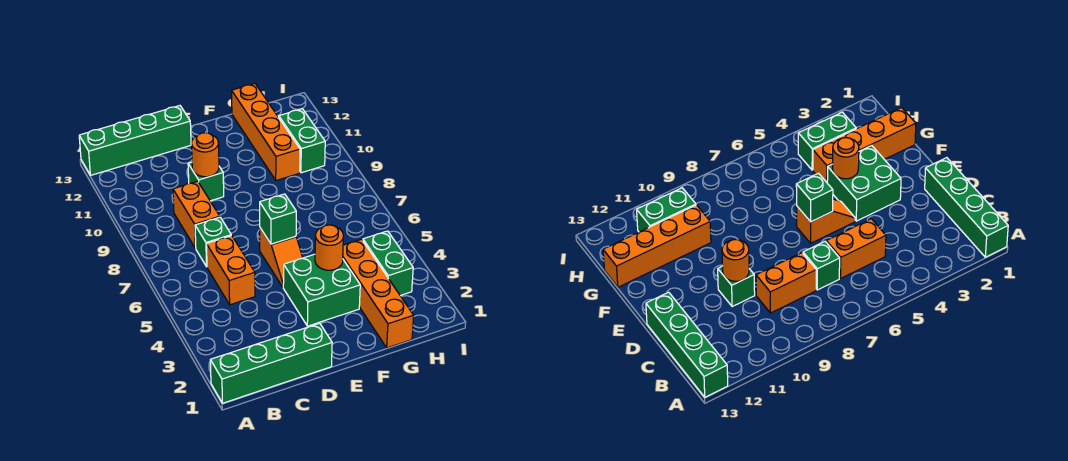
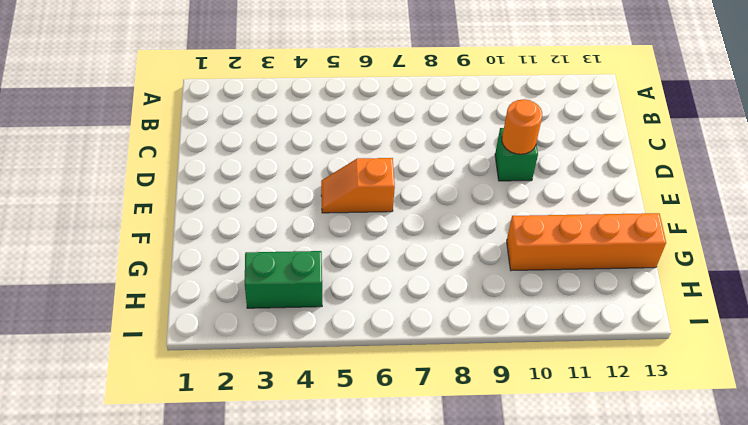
none -> green 1x4 brick [210,323,332,403]
none -> green 1x4 brick [79,106,191,175]
none -> orange 1x2 brick [207,236,255,305]

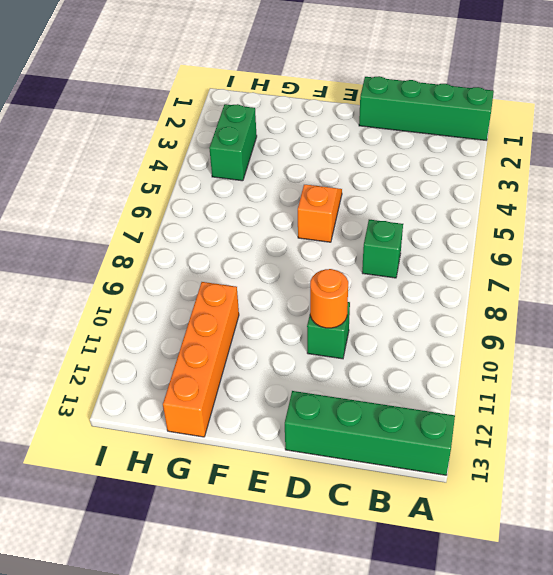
none -> orange 1x2 brick [207,236,255,305]
none -> orange 1x2 brick [173,181,220,248]
none -> green 2x2 brick [283,254,360,326]

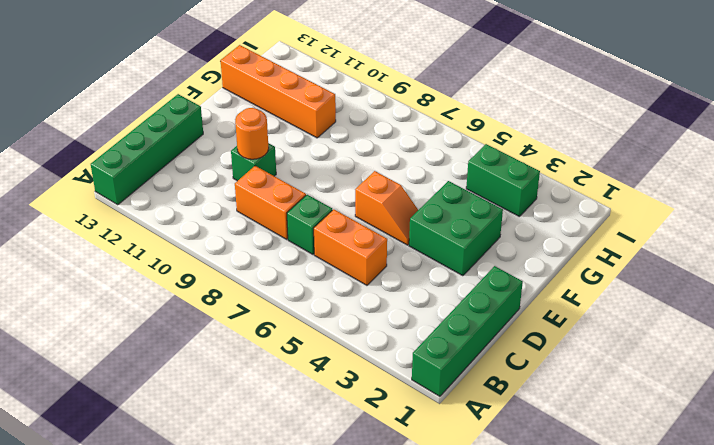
none -> orange 1x4 brick [343,239,414,348]
none -> green 1x2 brick [279,109,325,173]
none -> green 1x1 brick [260,194,296,244]

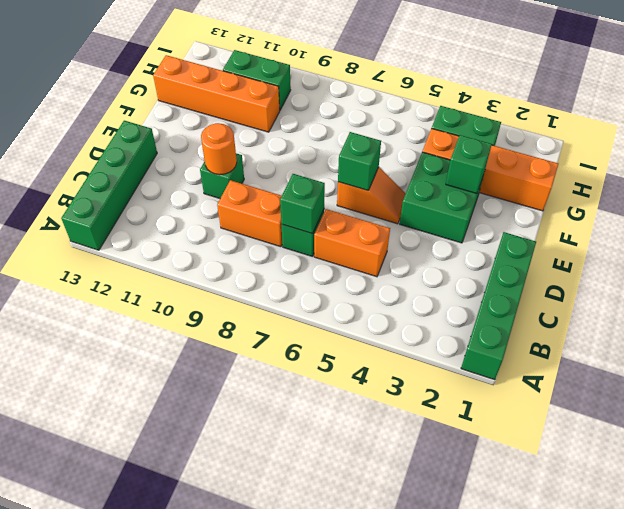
green 1x1 brick [280,174,325,234] -> none
green 1x1 brick [446,135,492,193] -> none
none -> orange 1x1 round brick [315,225,343,270]

